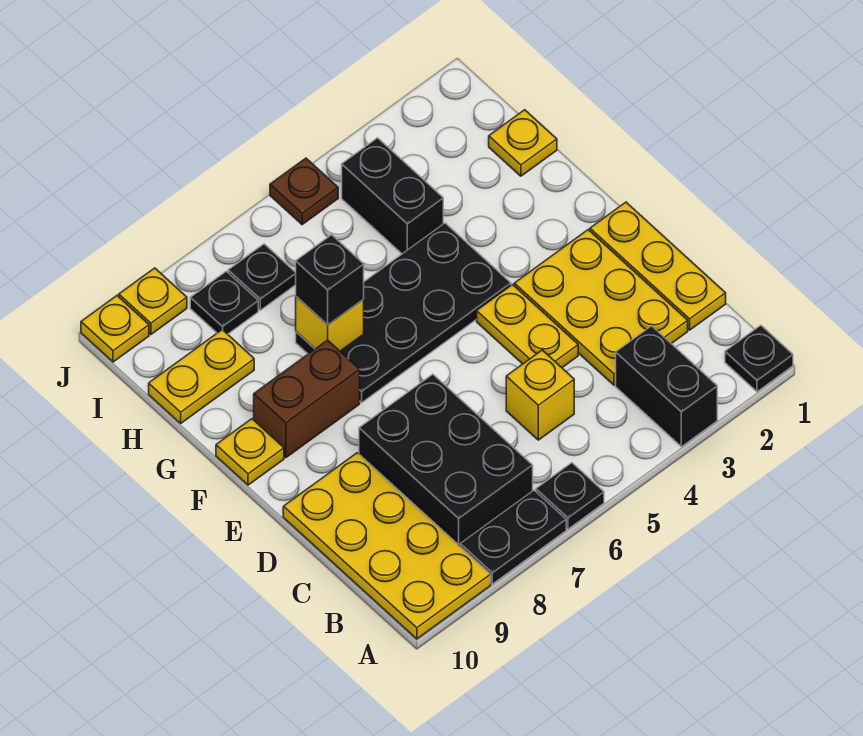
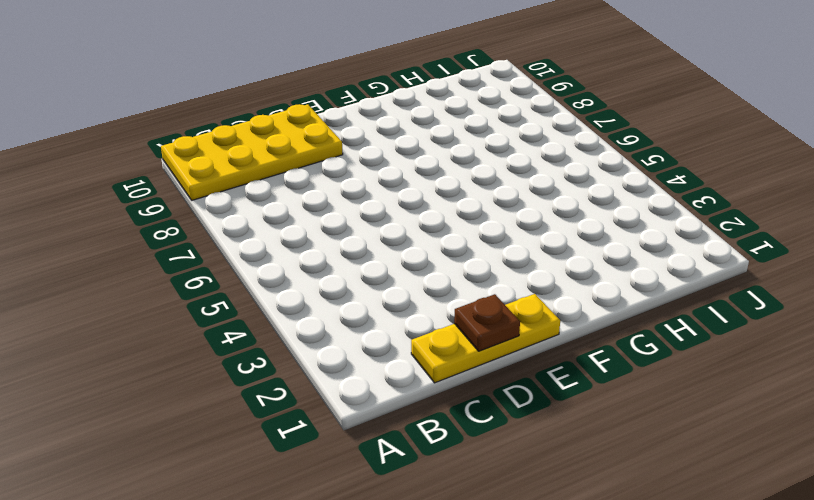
brown 1x1 plate [454,294,520,351] -> brown 1x1 plate moved to [270,158,338,225]
none -> black 1x1 plate [725,325,793,392]
none -> black 1x2 brick [616,326,717,447]
none -> black 1x1 plate [536,463,604,529]

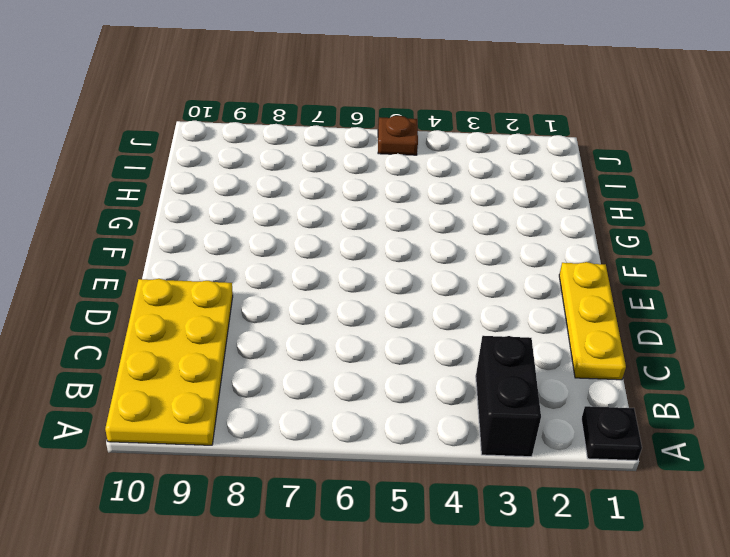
none -> black 1x1 plate [536,463,604,529]
none -> black 1x2 plate [460,490,566,584]
none -> black 2x3 brick [359,374,533,546]

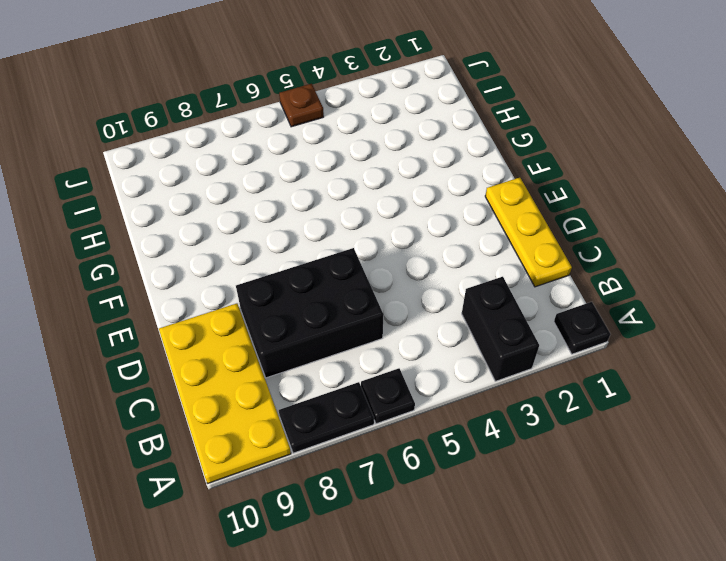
black 2x3 brick [236,248,384,378] -> black 2x3 brick turned to [359,374,533,546]
none -> yellow 2x3 plate [514,230,688,385]
none -> yellow 1x1 brick [506,350,574,440]
none -> yellow 1x2 plate [477,285,578,368]

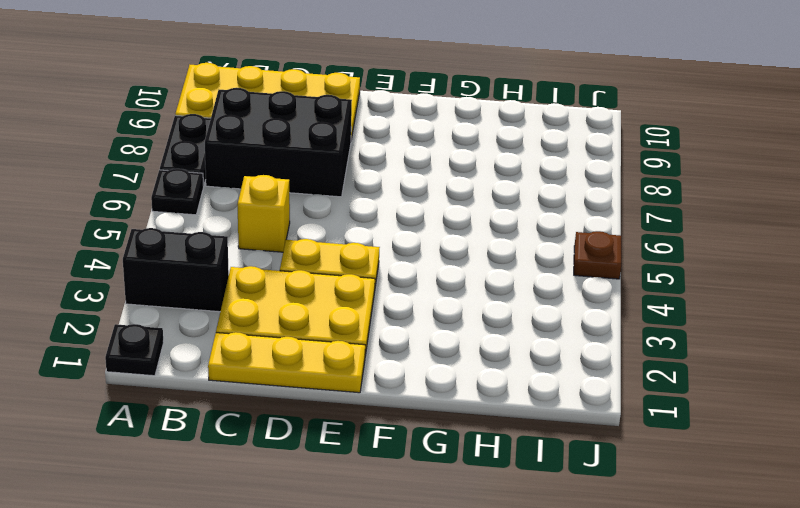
none -> black 2x4 plate [296,223,511,403]
none -> brown 1x2 brick [254,340,360,458]
none -> yellow 1x1 plate [216,419,284,485]

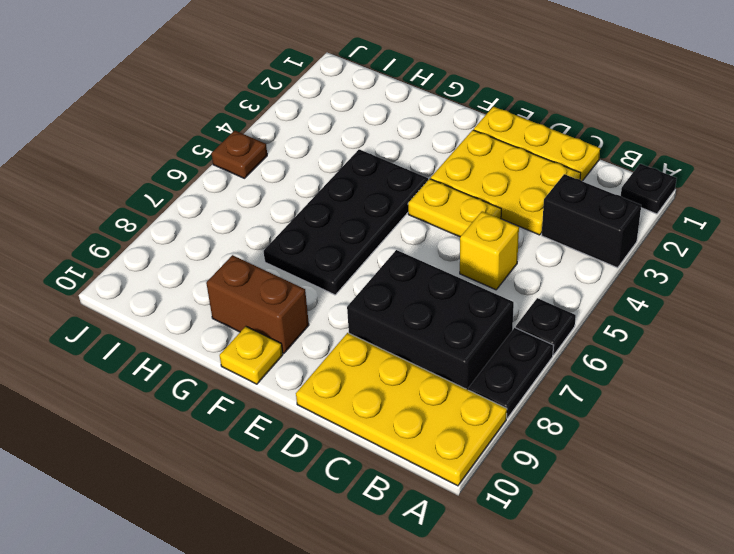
brown 1x2 brick [206,255,309,353] -> brown 1x2 brick turned to [254,340,360,458]
none -> yellow 1x1 plate [489,110,557,176]
none -> black 1x2 brick [342,138,443,254]
none -> yellow 1x2 plate [149,330,254,423]

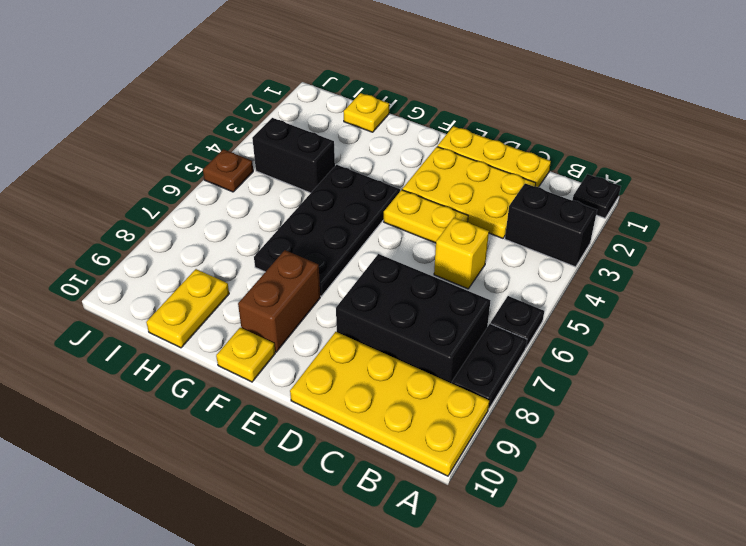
none -> black 1x1 plate [228,244,296,310]
none -> black 1x1 plate [190,271,258,334]
none -> yellow 1x1 plate [119,268,187,334]

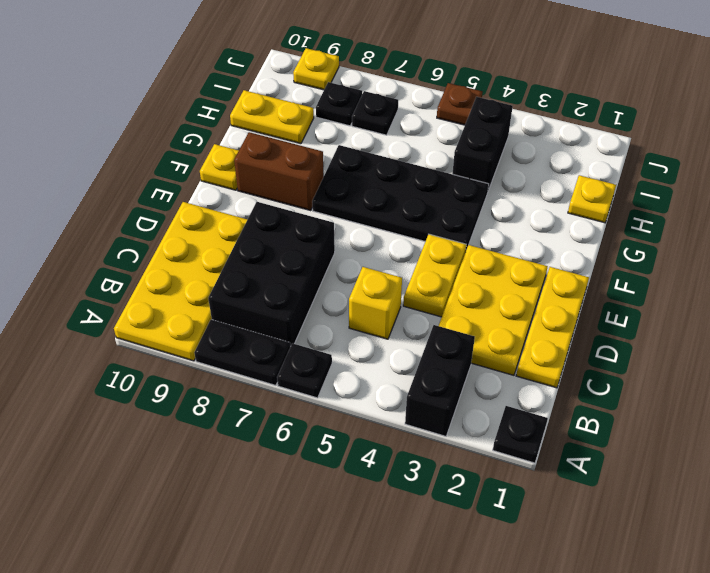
none -> yellow 1x1 plate [81,296,149,362]
none -> yellow 1x1 brick [296,297,364,351]
none -> black 1x1 brick [296,235,364,325]

